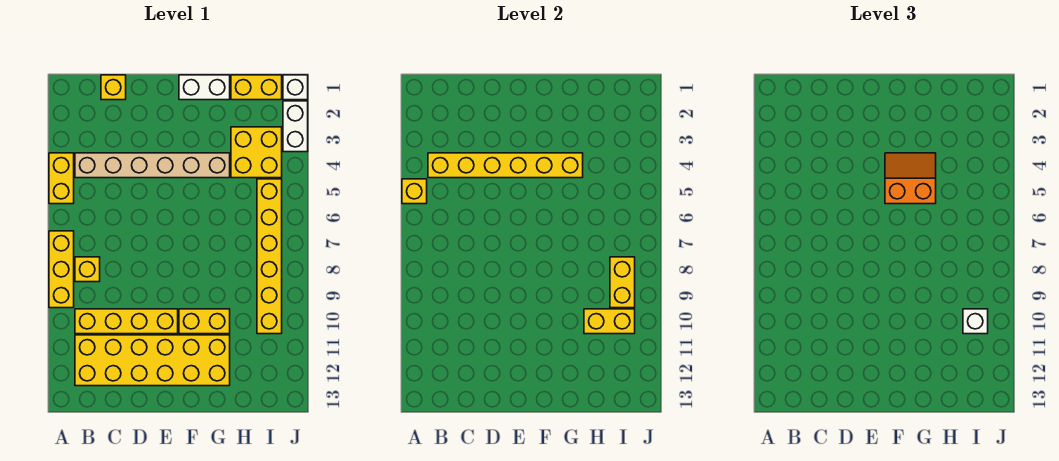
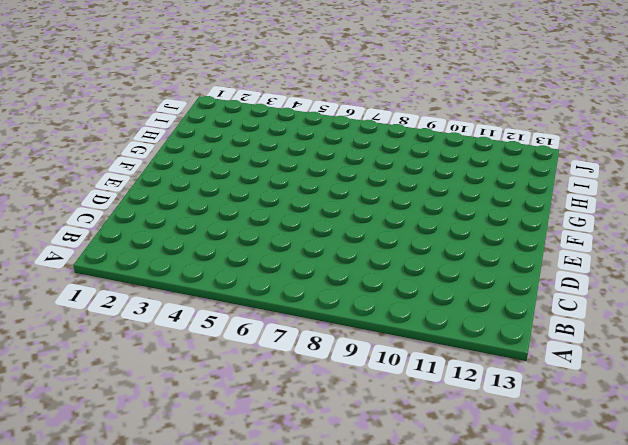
none -> yellow 1x2 brick [49,153,74,204]
none -> yellow 1x3 brick [49,231,74,308]
none -> tan 1x6 brick [75,153,230,178]

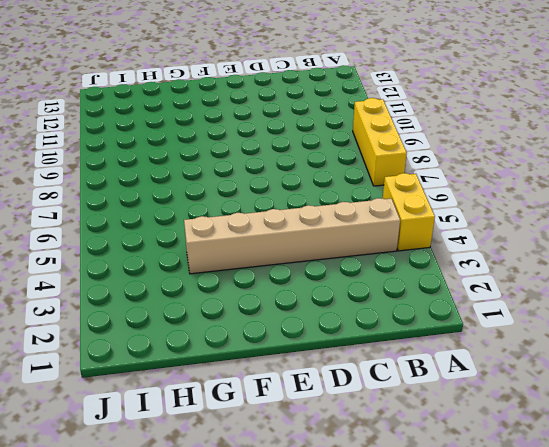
none -> yellow 1x1 brick [75,257,100,282]
none -> yellow 1x4 brick [75,309,178,334]
none -> yellow 2x6 brick [75,335,230,386]

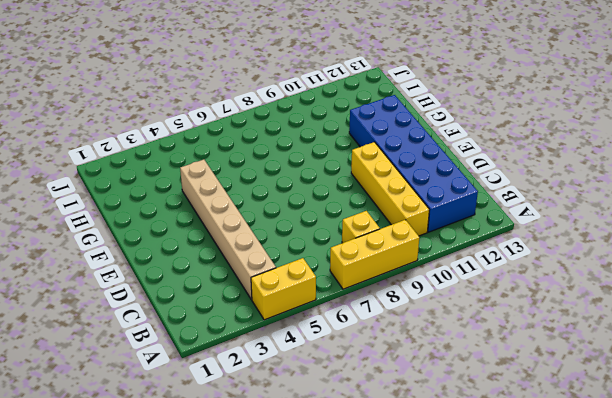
blue 2x6 brick [349,95,478,232] -> yellow 2x6 brick [75,335,230,386]
none -> yellow 1x1 brick [101,75,126,100]
none -> white 1x2 brick [179,75,230,100]
none -> yellow 1x2 brick [179,309,230,334]

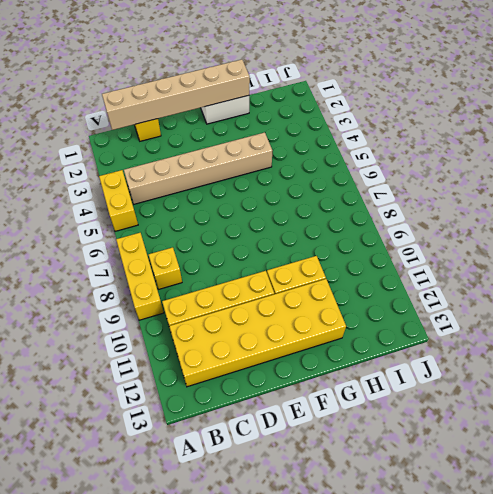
tan 1x6 brick [102,59,250,130] -> none
none -> yellow 1x2 brick [231,75,282,100]
none -> yellow 2x2 brick [231,127,282,178]
none -> yellow 1x6 brick [257,179,282,334]

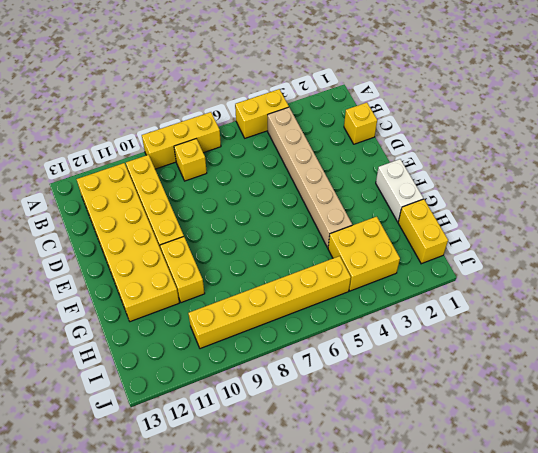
none -> white 1x1 brick [283,75,308,100]
none -> white 1x2 brick [283,101,308,152]
none -> yellow 1x1 brick [402,179,427,204]

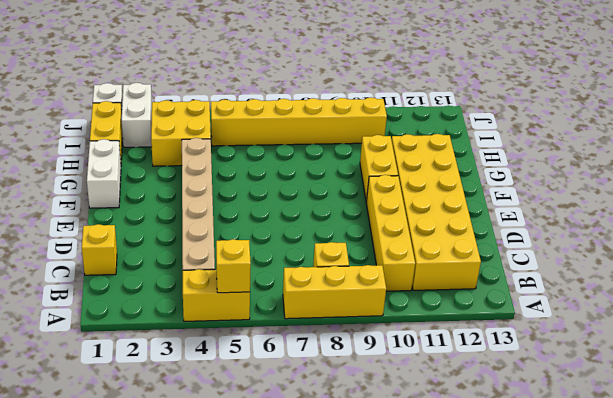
white 1x2 brick [122,83,152,147] -> white 1x2 brick turned to [283,101,308,152]
none -> yellow 1x6 brick [428,153,583,178]
none -> yellow 1x2 brick [584,309,635,334]
none -> yellow 1x2 brick [610,257,635,308]

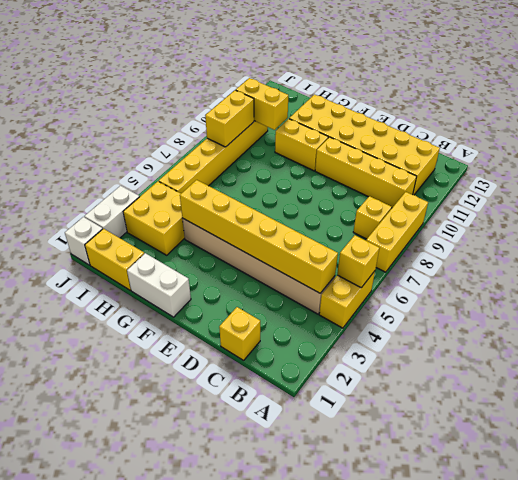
none -> orange 2x2 slope [885,153,936,204]
none -> white 1x1 brick [963,309,988,334]

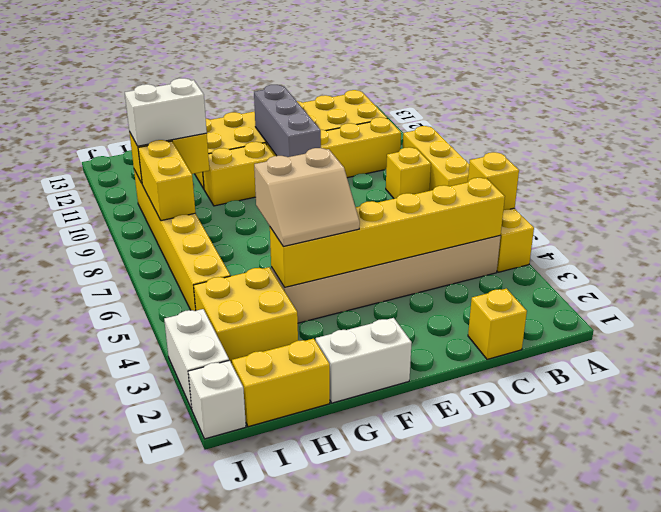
grey 1x3 brick [254,85,321,157] -> none
tan 2x2 slope [254,148,360,246] -> orange 2x2 slope [885,153,936,204]
white 1x2 brick [125,78,207,146] -> white 1x1 brick [963,309,988,334]

